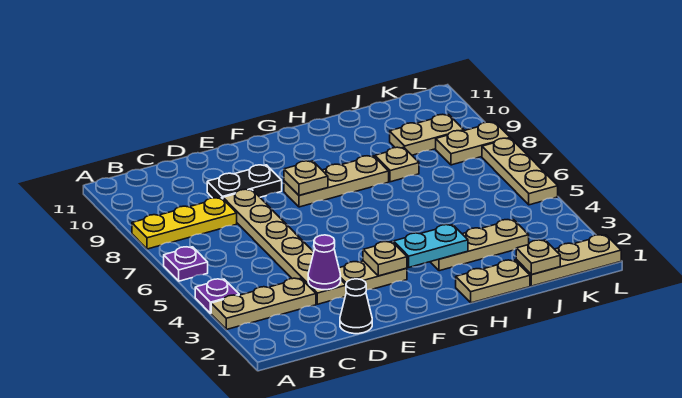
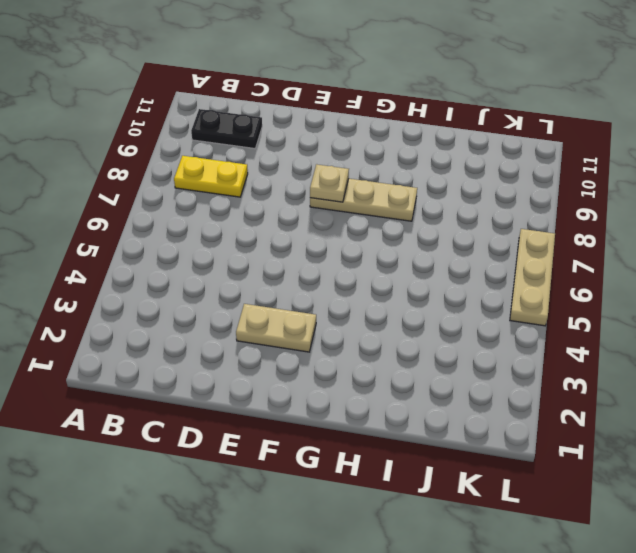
yellow 1x2 plate [174,156,248,197] -> yellow 1x3 plate [132,198,237,249]
black 1x2 plate [191,109,262,149] -> black 1x2 plate moved to [207,165,282,199]
none -> tan 1x3 plate [211,278,316,330]
none -> purple 1x1 plate [195,279,239,313]
none -> purple 1x1 plate [164,247,208,281]

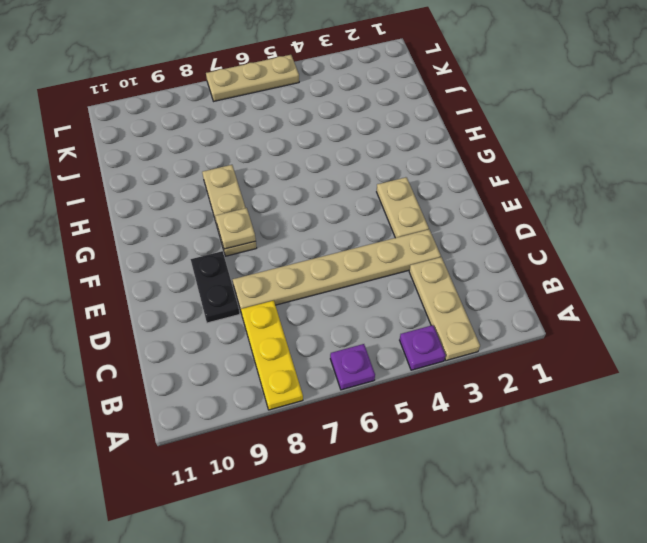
none -> black 1x1 cone [340,279,372,334]
none -> tan 1x2 plate [456,260,530,303]
none -> tan 1x3 plate [431,220,529,271]

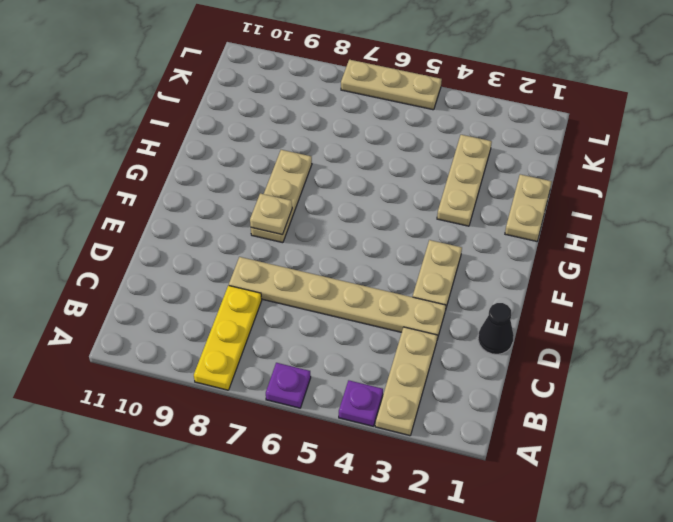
none -> black 1x2 plate [207,165,282,199]
none -> tan 1x1 plate [375,147,419,182]
none -> tan 1x3 plate [516,235,621,286]

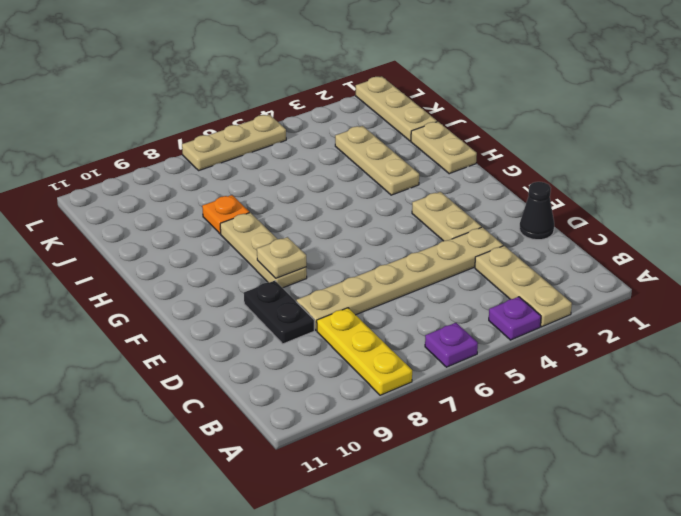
orange 1x1 plate [202,195,249,234] -> tan 1x1 plate [375,147,419,182]
none -> tan 1x2 plate [390,114,464,155]
none -> tan 1x2 plate [436,122,510,165]
none -> purple 1x1 cone [308,235,341,290]

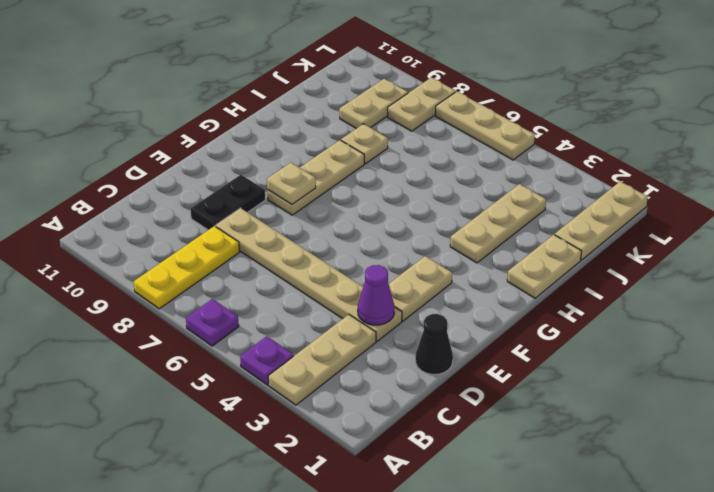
none -> tan 1x1 plate [363,242,407,276]
none -> cyan 1x2 plate [394,225,468,267]
none -> tan 1x1 plate [516,240,560,275]

